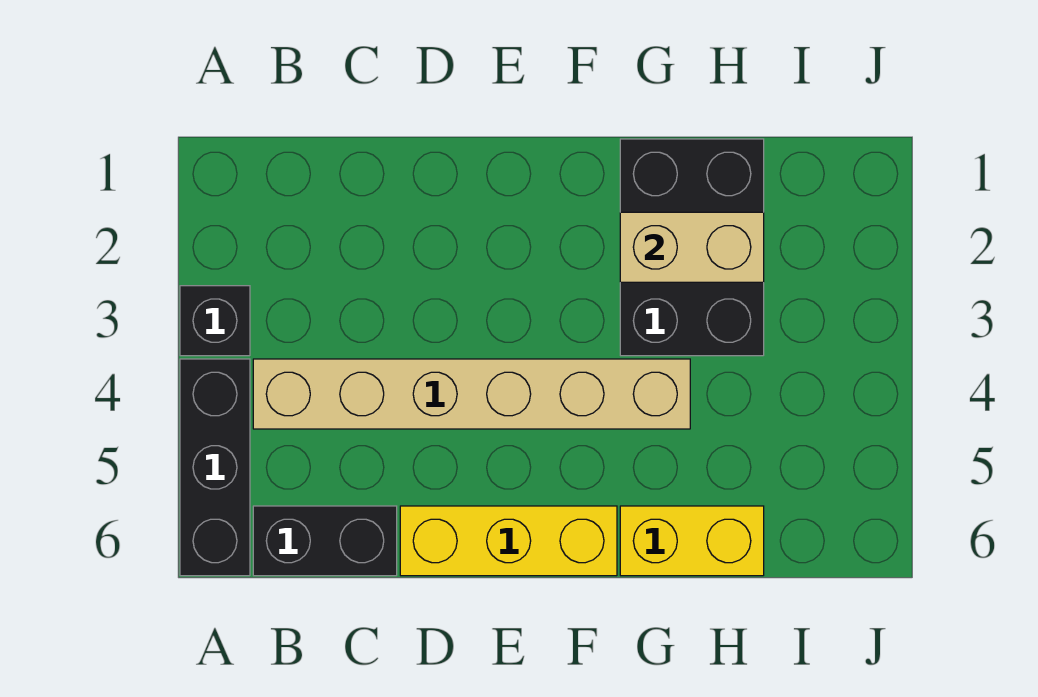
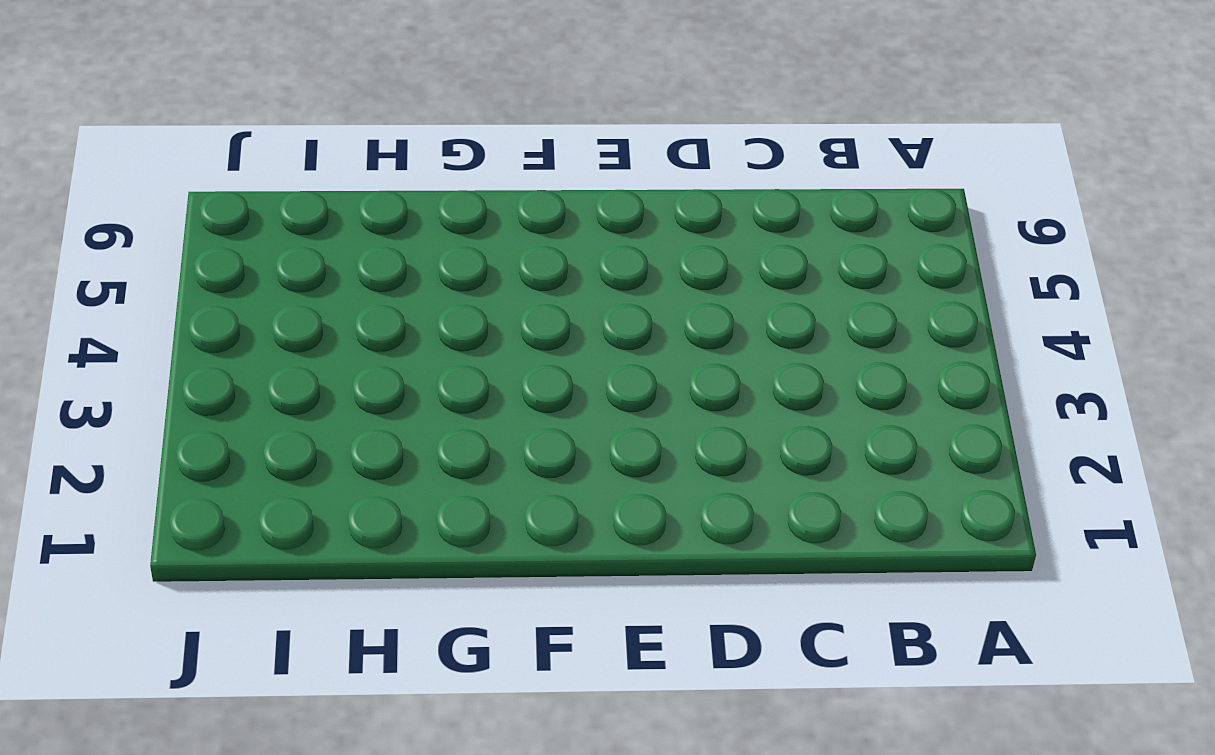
none -> black 1x1 brick [180,286,250,356]
none -> black 1x3 brick [180,359,250,576]

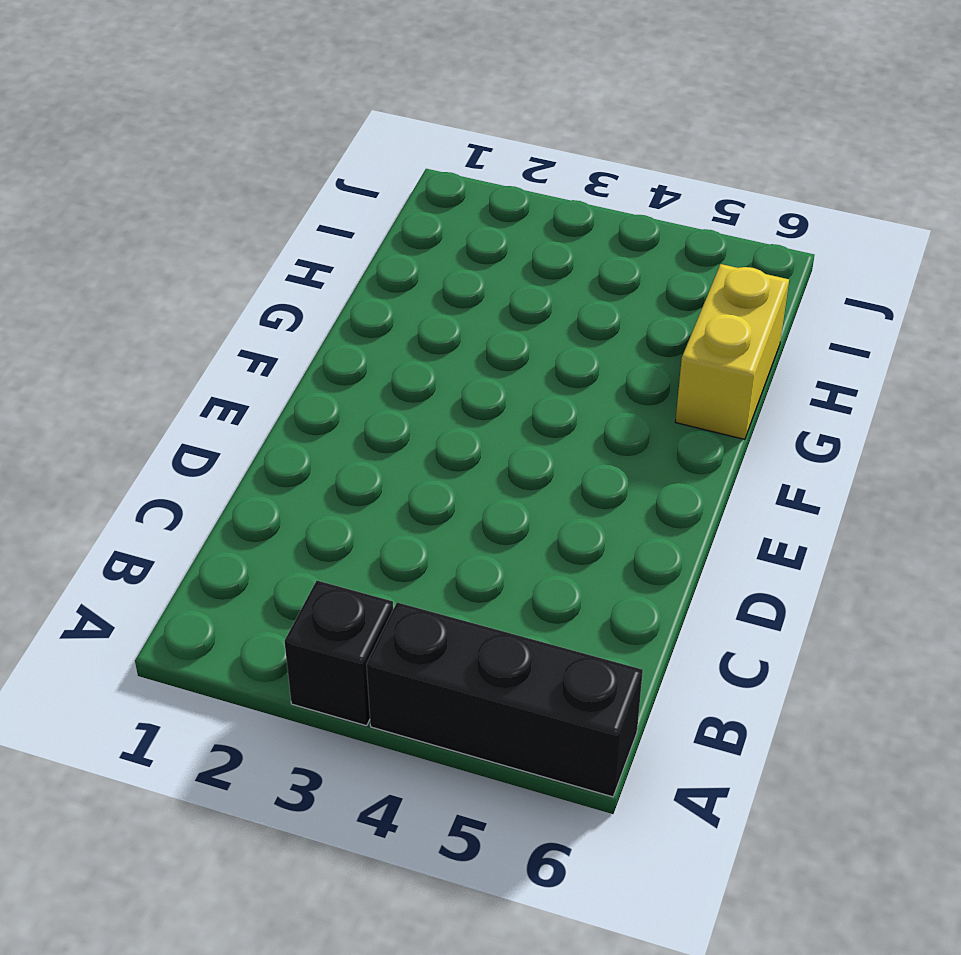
none -> tan 1x6 brick [253,359,690,429]
none -> black 1x2 brick [253,506,397,576]

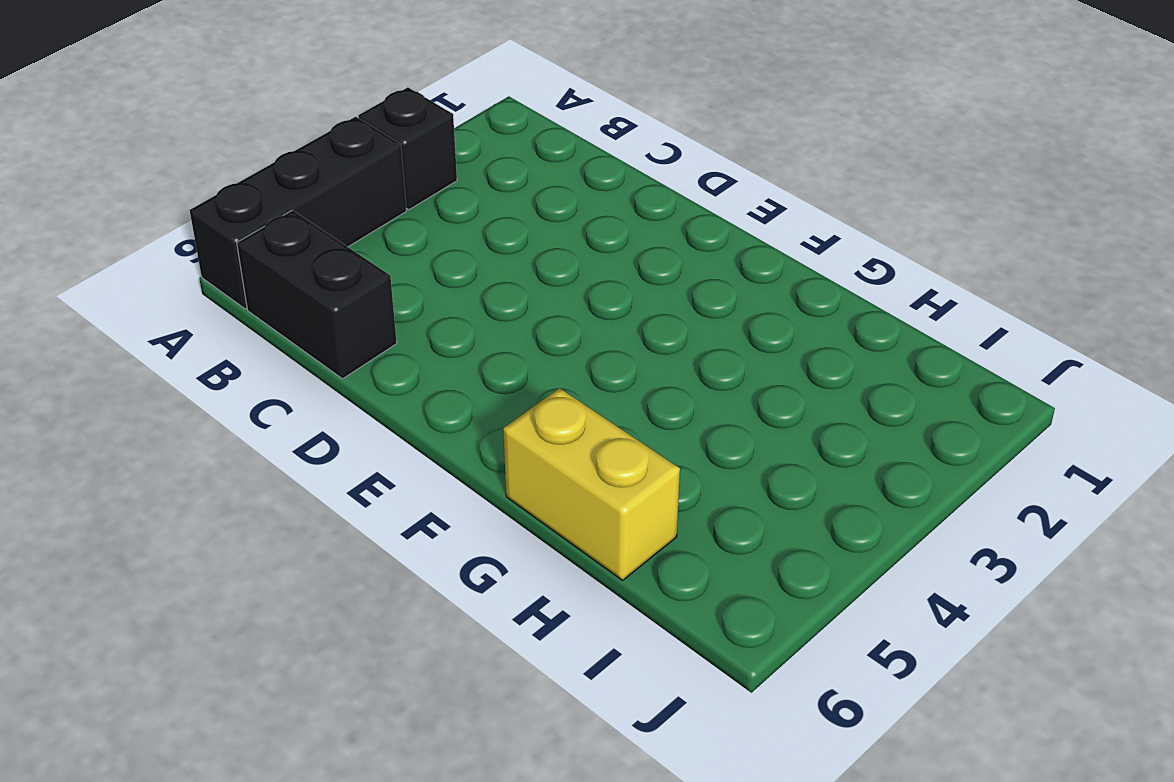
none -> tan 1x6 brick [253,359,690,429]
none -> yellow 1x3 brick [400,506,617,576]

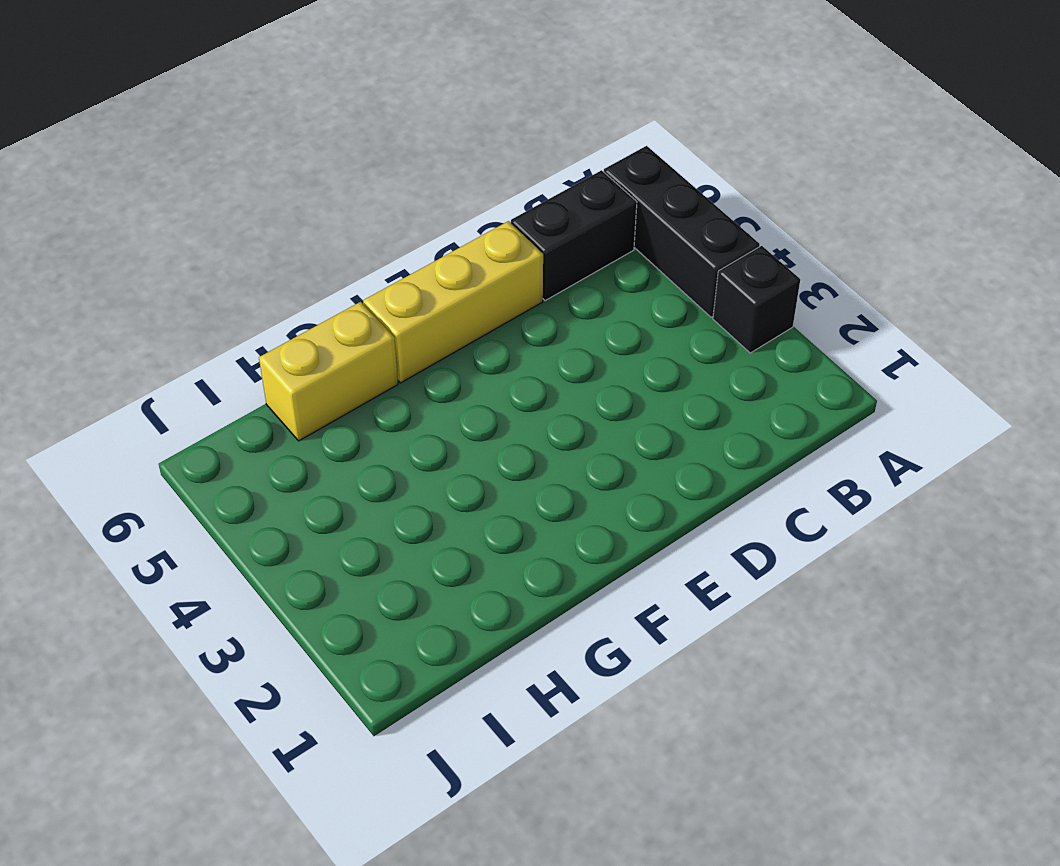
none -> tan 1x6 brick [253,359,690,429]
none -> black 2x3 brick [620,139,764,356]

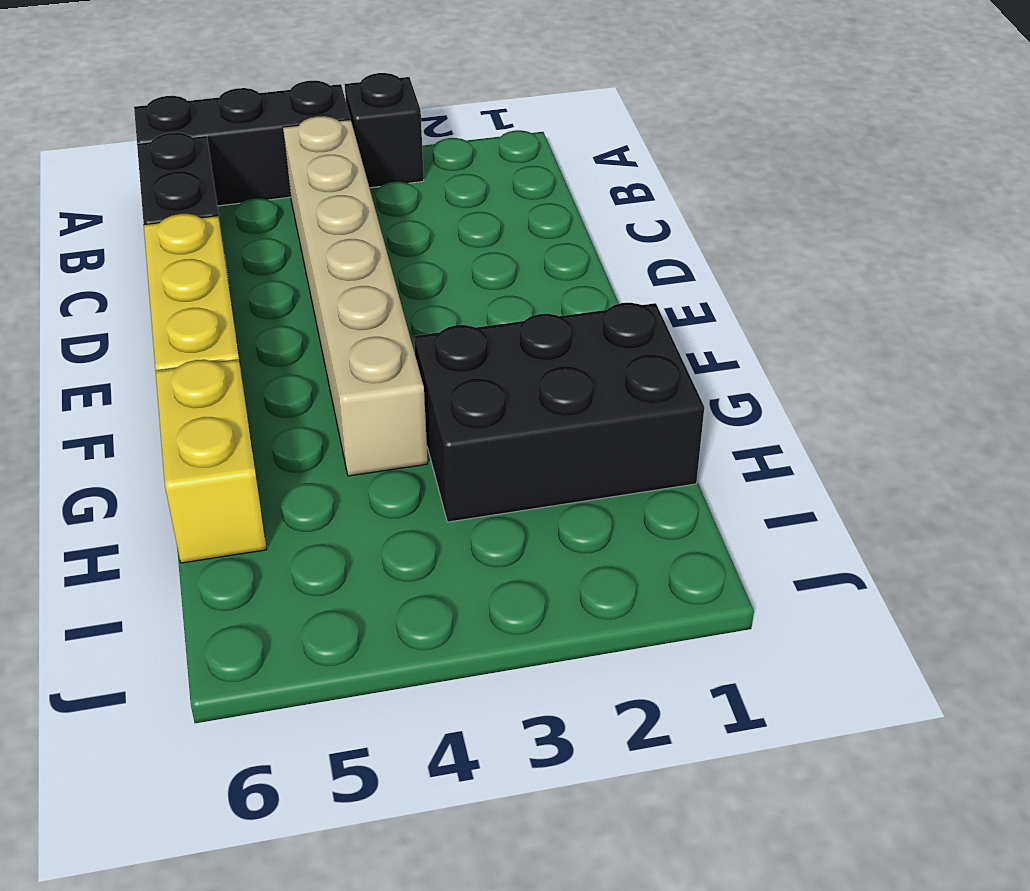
none -> tan 1x2 brick [620,212,764,282]

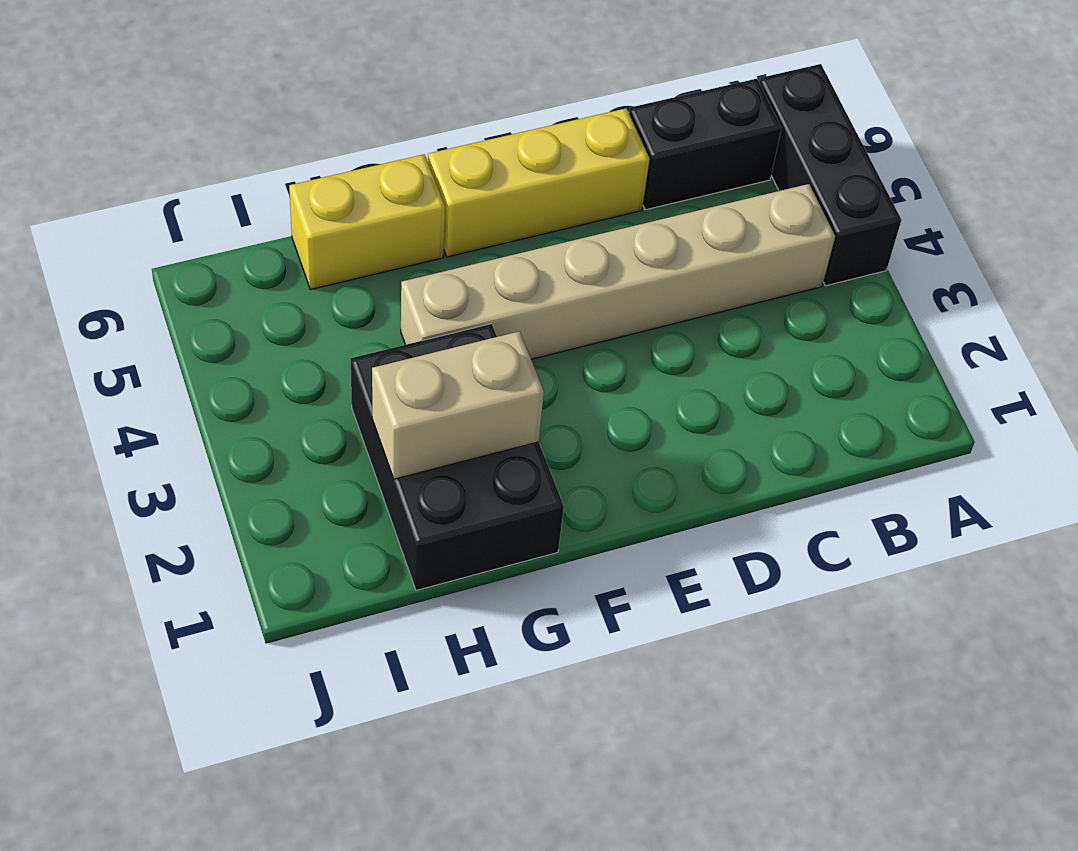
none -> black 1x1 brick [180,286,250,356]

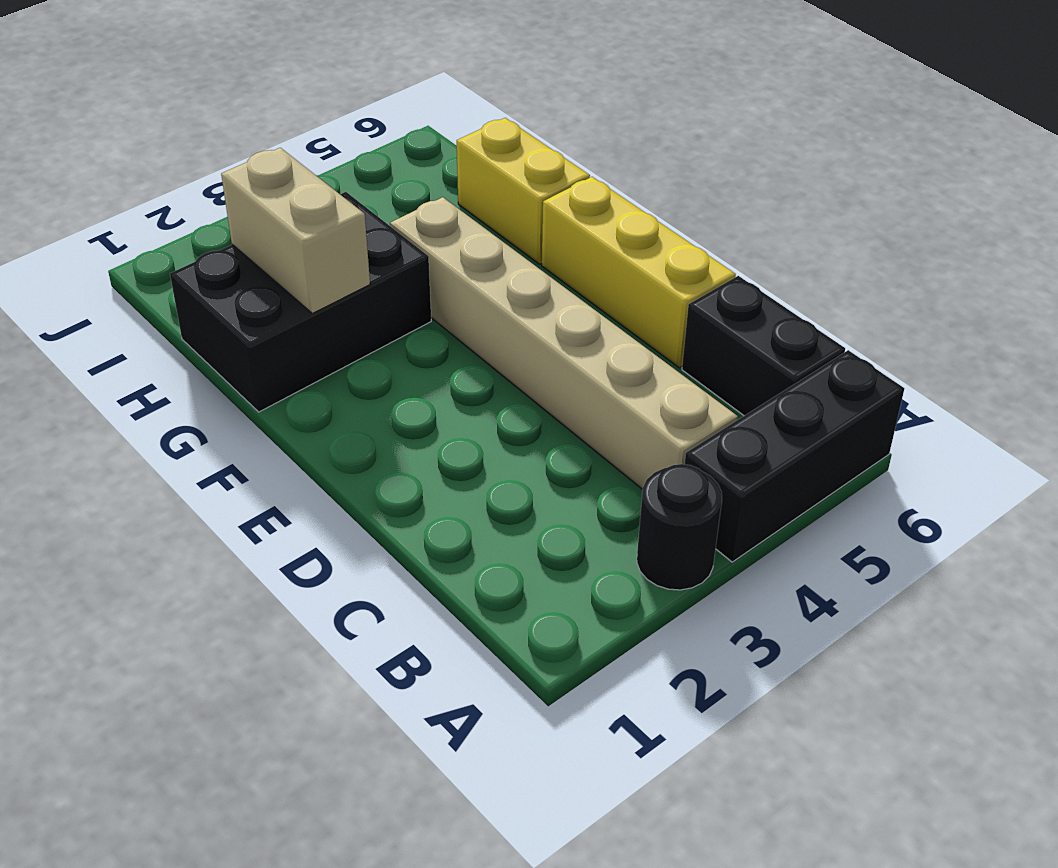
black 1x1 round brick [637,464,722,590] -> black 1x1 brick [180,286,250,356]

